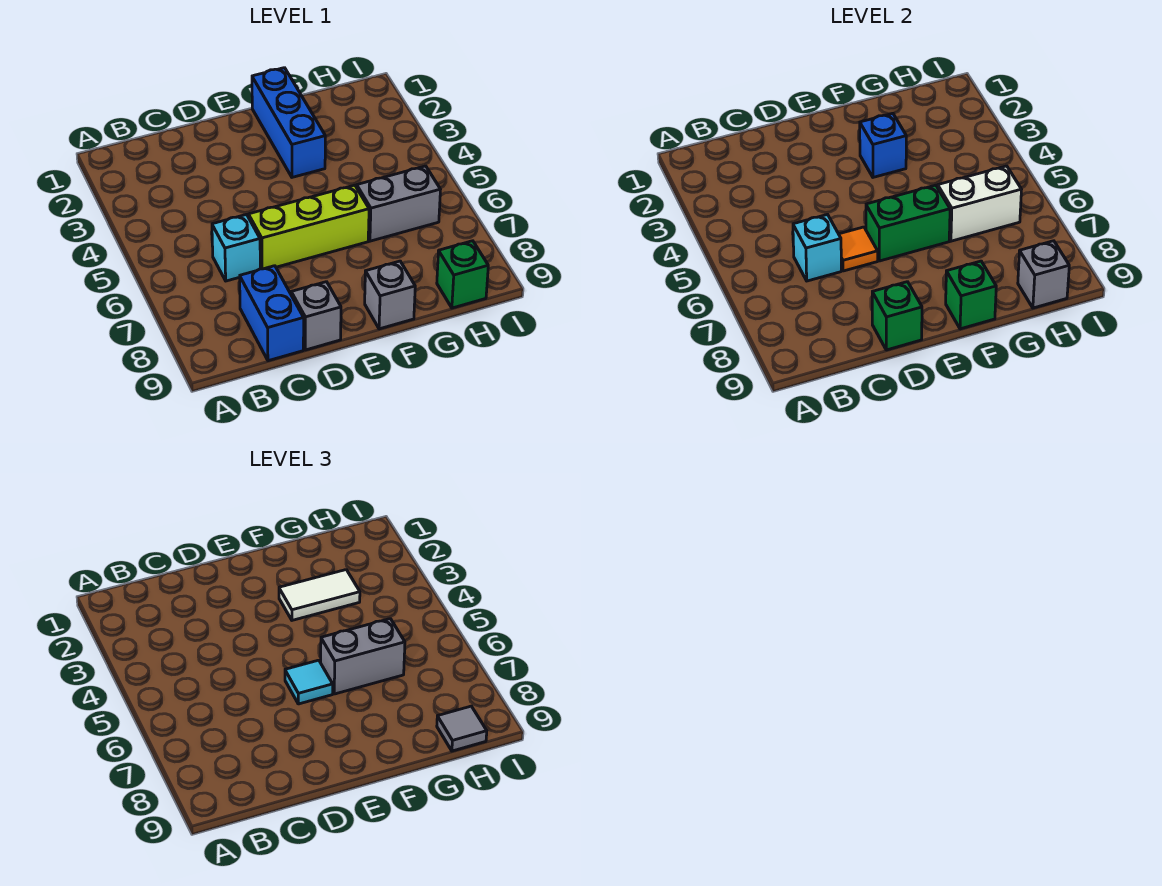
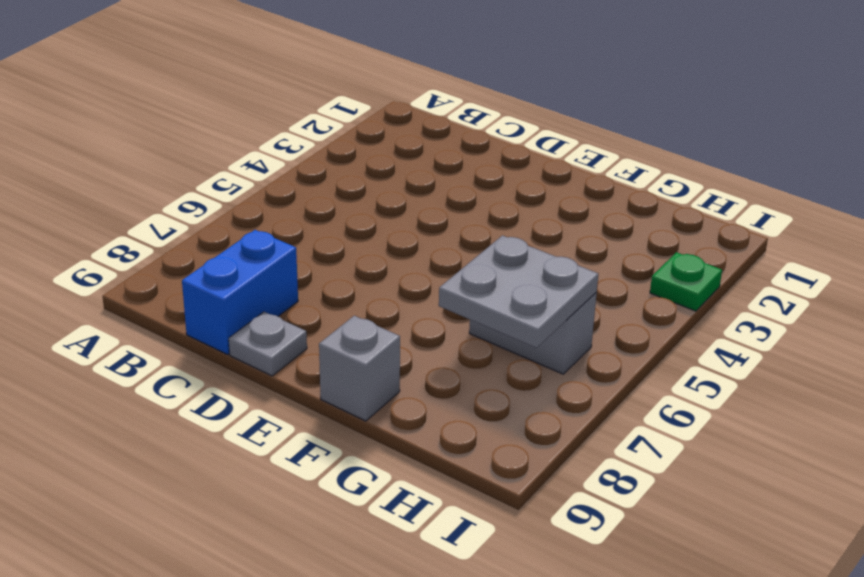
grey 1x1 plate [229,312,307,376] -> grey 1x1 brick [291,282,341,350]
grey 2x2 plate [439,236,598,348] -> white 1x2 brick [938,166,1021,241]
green 1x1 plate [650,252,722,311] -> none
none -> cyan 1x1 brick [212,215,260,281]
none -> lime 1x3 brick [249,185,369,269]
none -> blue 1x3 brick [252,68,325,177]

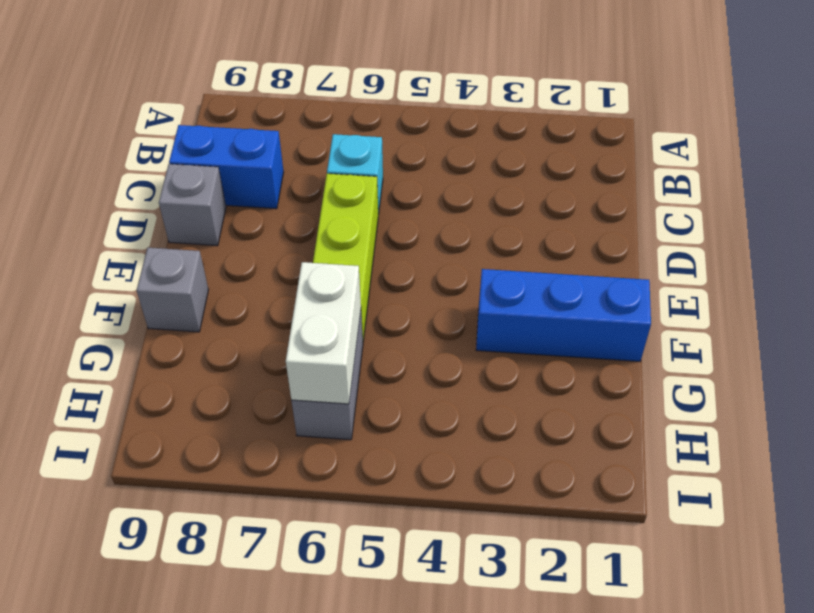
none -> green 1x1 brick [437,241,488,308]
none -> cyan 1x1 brick [793,215,841,281]
none -> orange 1x1 tile [839,227,878,271]

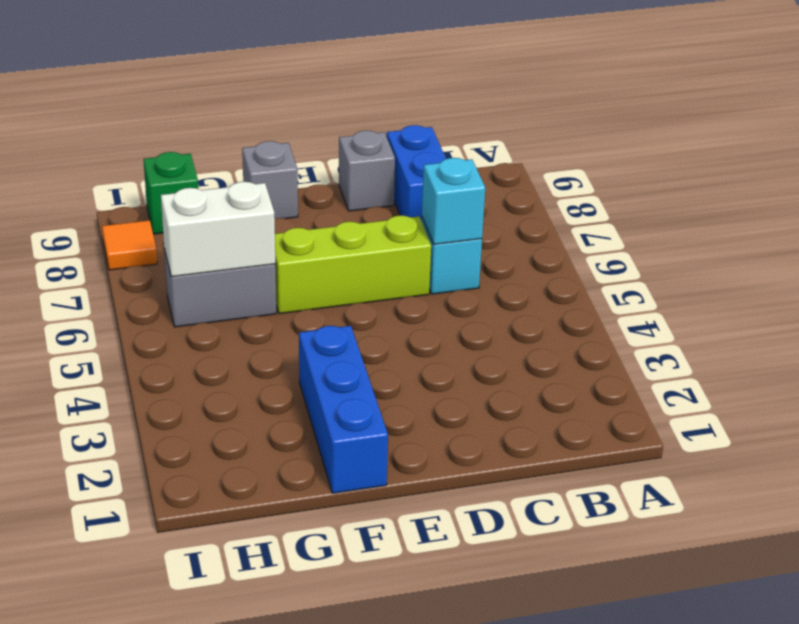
orange 1x1 tile [102,220,157,270] -> orange 1x1 tile moved to [839,227,878,271]
none -> green 1x1 brick [872,282,922,350]
none -> green 1x2 brick [866,185,950,261]
none -> blue 1x1 brick [860,113,906,177]

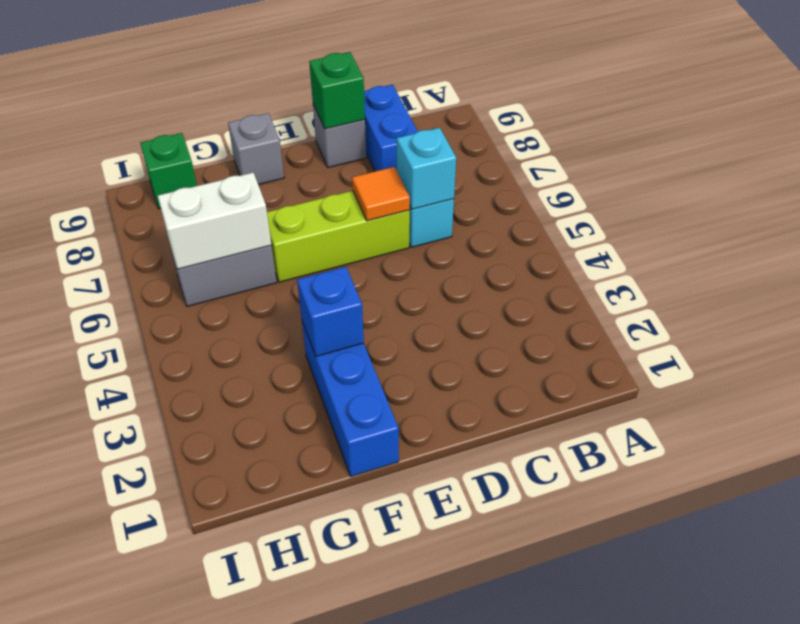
none -> green 1x2 brick [866,185,950,261]
none -> green 1x1 brick [946,261,996,329]
none -> grey 1x1 brick [1018,241,1069,308]

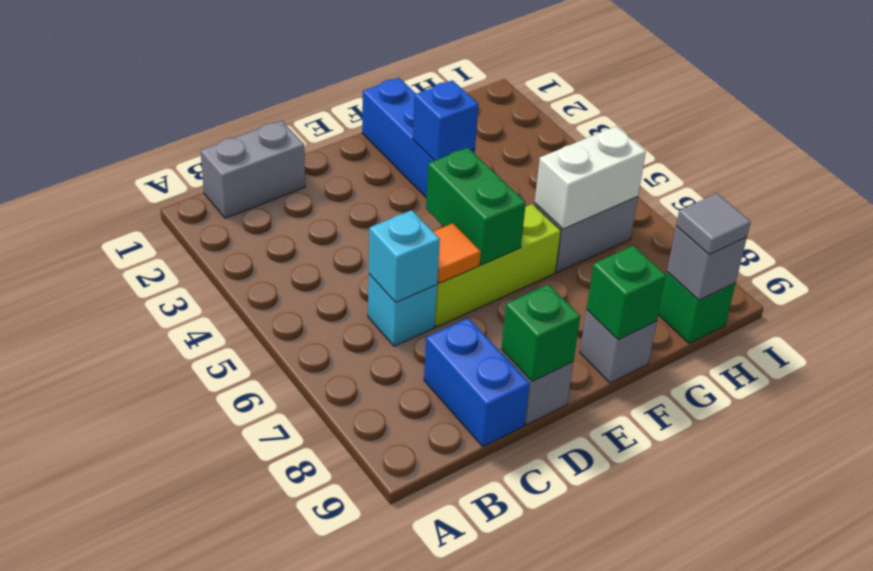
grey 1x2 brick [200,121,305,218] -> grey 1x2 brick moved to [321,619,405,694]
green 1x2 brick [426,148,526,265] -> green 1x2 brick turned to [866,185,950,261]
none -> cyan 1x1 tile [285,660,333,704]
none -> white 1x2 tile [279,570,360,620]

